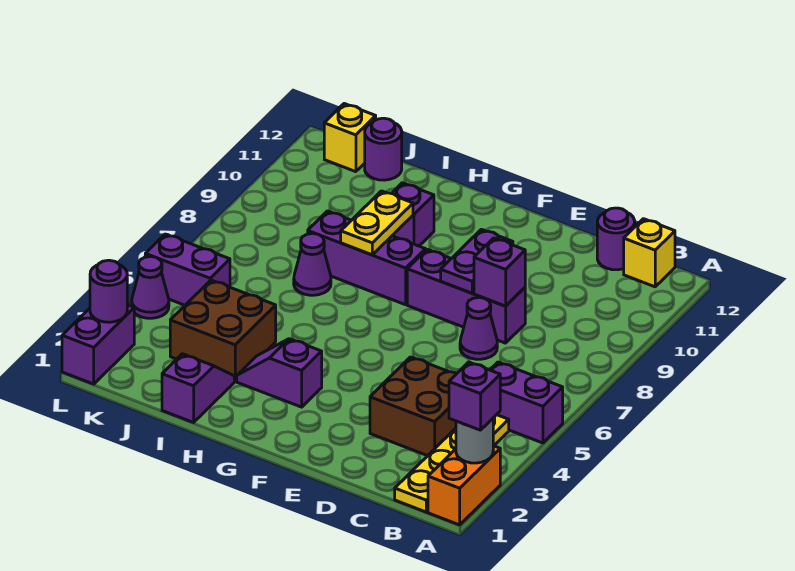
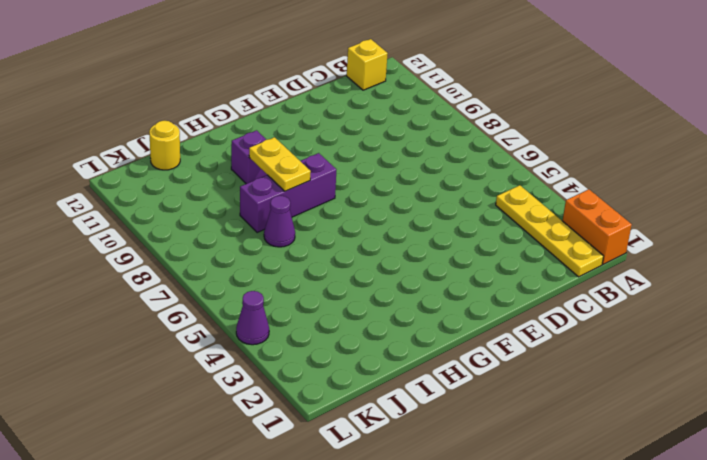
yellow 1x1 round brick [149,121,180,170] -> purple 1x1 round brick [365,118,402,180]
none -> purple 1x2 brick [490,362,563,443]
none -> brown 2x2 brick [370,357,457,456]
none -> purple 1x1 round brick [597,208,635,270]

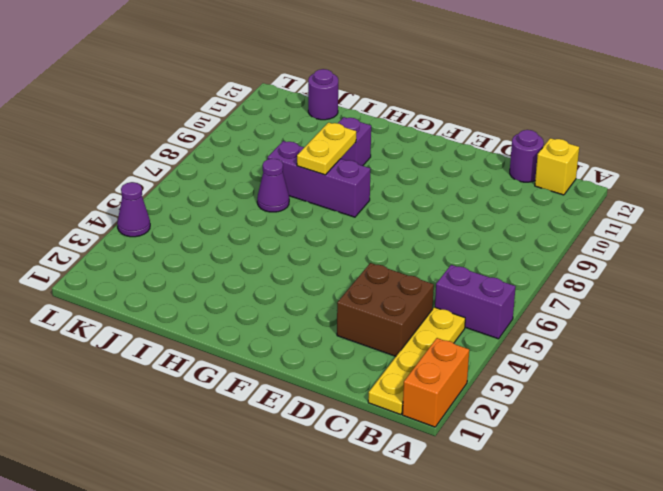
none -> purple 1x1 cone [460,297,497,359]
none -> purple 1x3 brick [407,249,525,343]
none -> purple 1x2 slope [237,339,322,407]

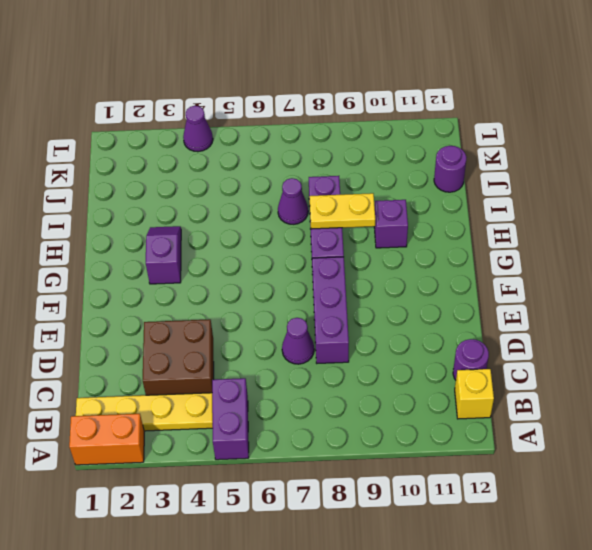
none -> purple 1x2 slope [162,354,234,422]
none -> brown 2x2 brick [170,280,276,381]
none -> purple 1x2 brick [145,234,230,305]

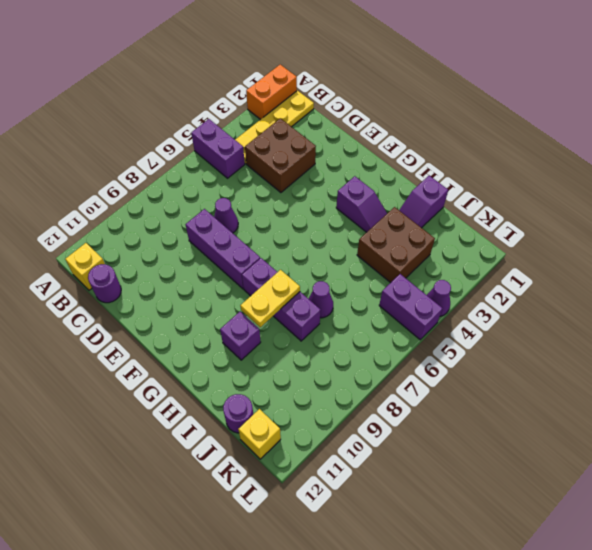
none -> purple 1x2 brick [62,305,134,384]
none -> grey 1x1 round brick [456,419,493,463]
none -> purple 1x1 brick [474,238,525,306]

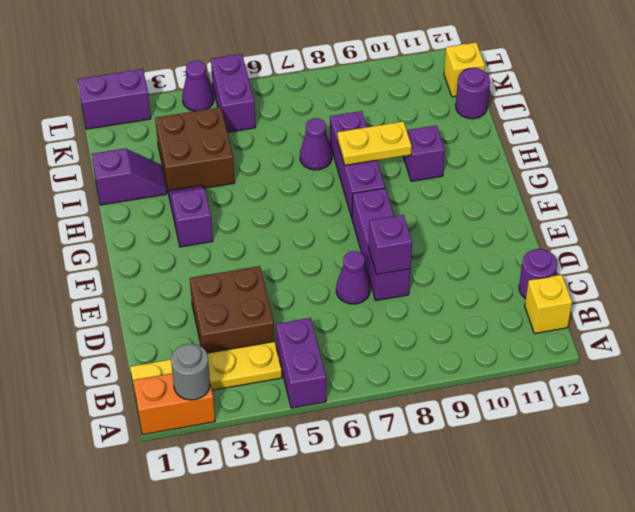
none -> purple 1x2 plate [441,229,513,293]
none -> purple 1x1 round brick [90,260,127,322]
none -> purple 1x1 brick [449,362,500,430]

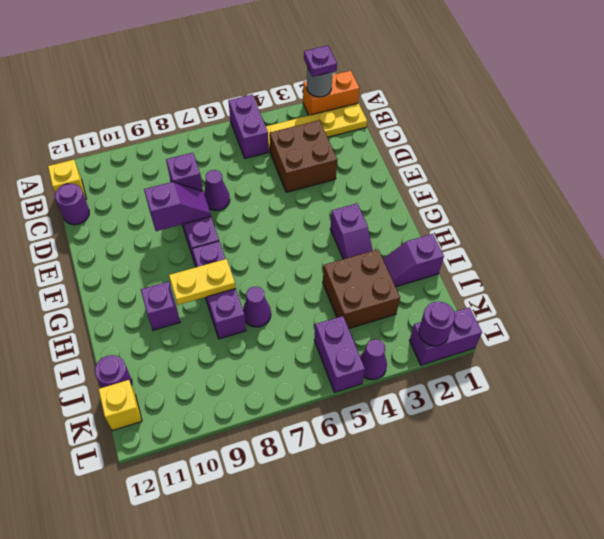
purple 1x1 plate [304,46,337,77] -> purple 1x1 brick [449,362,500,430]
purple 1x2 slope [144,182,211,231] -> purple 1x2 plate [441,229,513,293]

